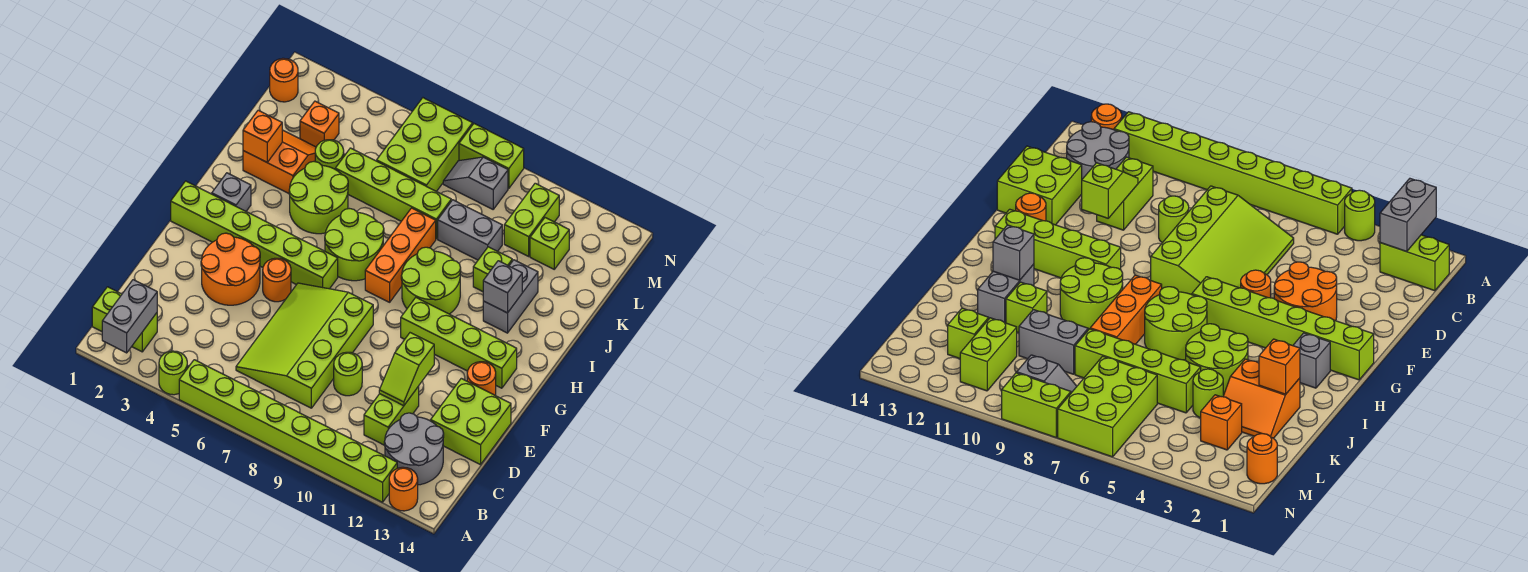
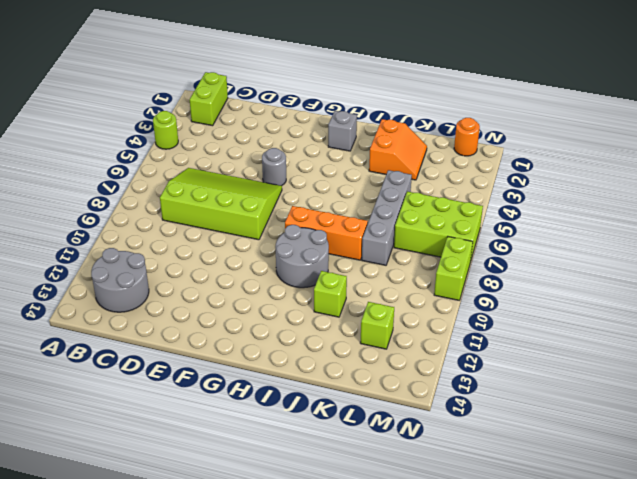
grey 1x1 round brick [262,148,286,186] -> orange 1x1 round brick [263,258,291,302]
grey 2x2 round brick [275,225,329,288] -> lime 2x2 round brick [401,247,461,314]
grey 1x4 brick [362,170,412,265] -> lime 1x4 brick [335,148,451,239]
none -> lime 1x8 brick [179,360,397,502]
none -> orange 1x1 round brick [389,467,418,511]
none -> lime 1x2 brick [364,386,419,445]
none -> lime 1x1 round brick [334,352,362,396]

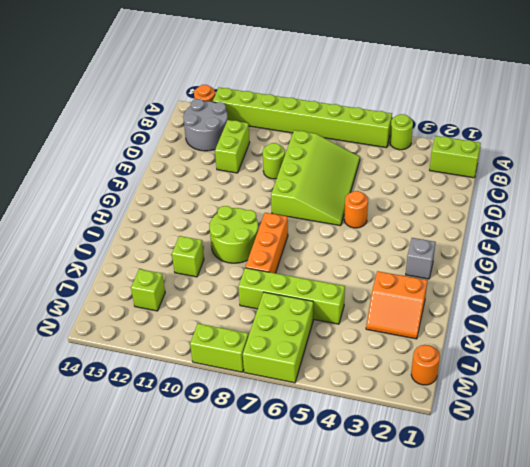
none -> lime 2x2 brick [431,378,511,465]
none -> orange 2x2 round brick [201,233,260,305]
none -> orange 1x1 round brick [467,362,496,395]
none -> lime 1x6 brick [171,181,338,289]

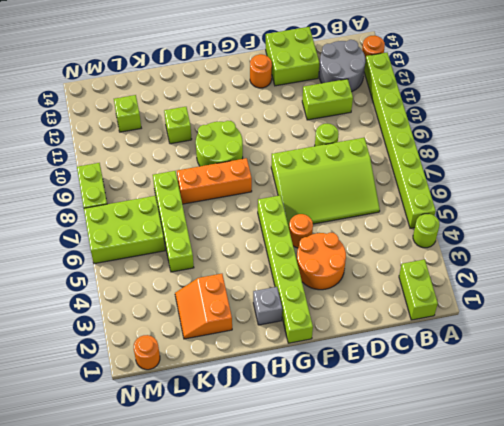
none -> lime 1x4 brick [401,298,517,388]
none -> lime 2x2 round brick [325,209,384,281]
none -> lime 2x2 round brick [289,162,348,234]
none -> grey 1x2 brick [483,260,538,333]

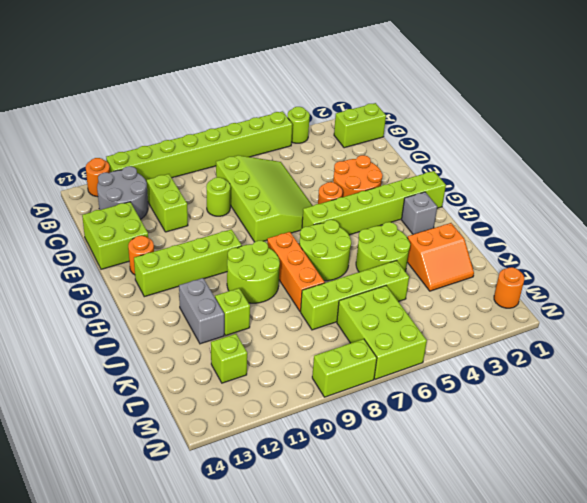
none -> lime 1x1 round brick [315,140,344,169]
none -> grey 1x2 brick [438,200,502,260]
none -> orange 1x1 brick [300,101,339,147]
none -> lime 1x2 brick [504,183,559,256]

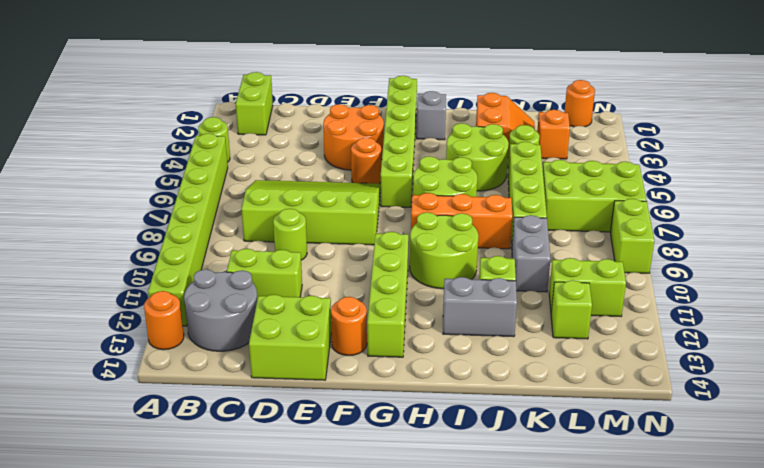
none -> grey 1x2 slope [443,157,508,209]
none -> grey 1x2 brick [102,280,157,353]
none -> lime 1x2 slope [379,333,434,406]
none -> grey 1x1 brick [483,261,522,313]

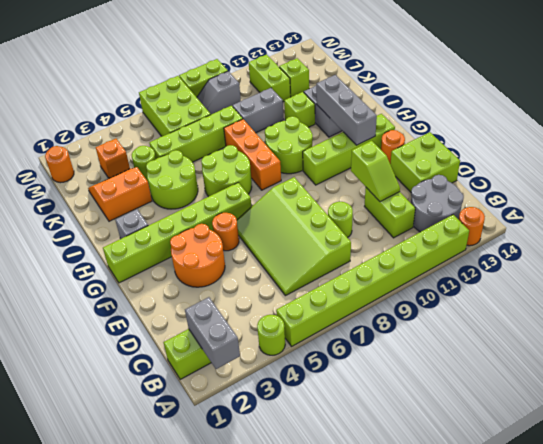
grey 1x3 brick [316,75,377,145] -> grey 1x1 brick [483,261,522,313]
none -> orange 1x1 brick [243,110,282,162]

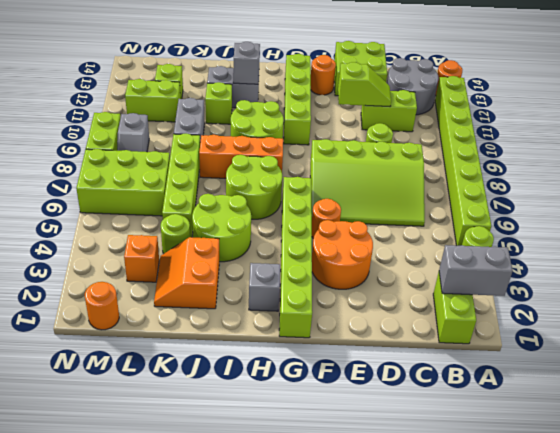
none -> orange 1x1 brick [243,110,282,162]

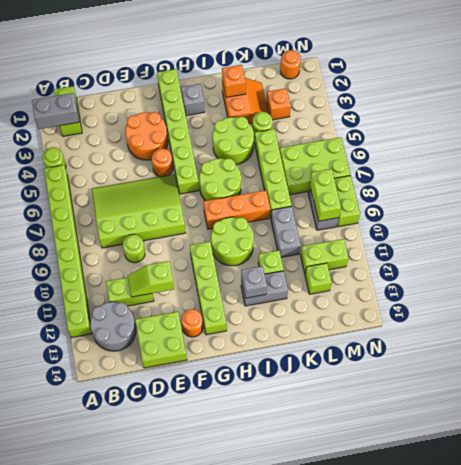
lime 1x2 brick [310,169,341,221] -> none
none -> orange 1x1 round brick [389,467,418,511]

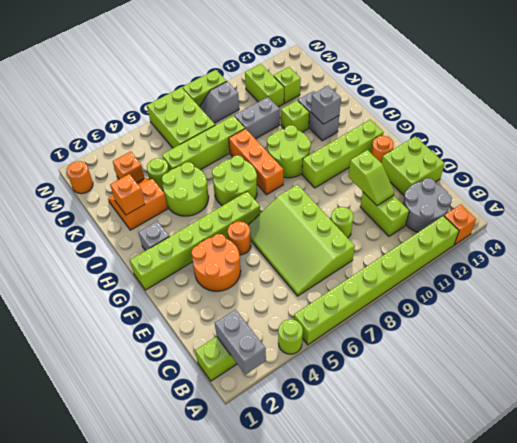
orange 1x1 brick [444,204,476,245] -> orange 1x1 round brick [389,467,418,511]

